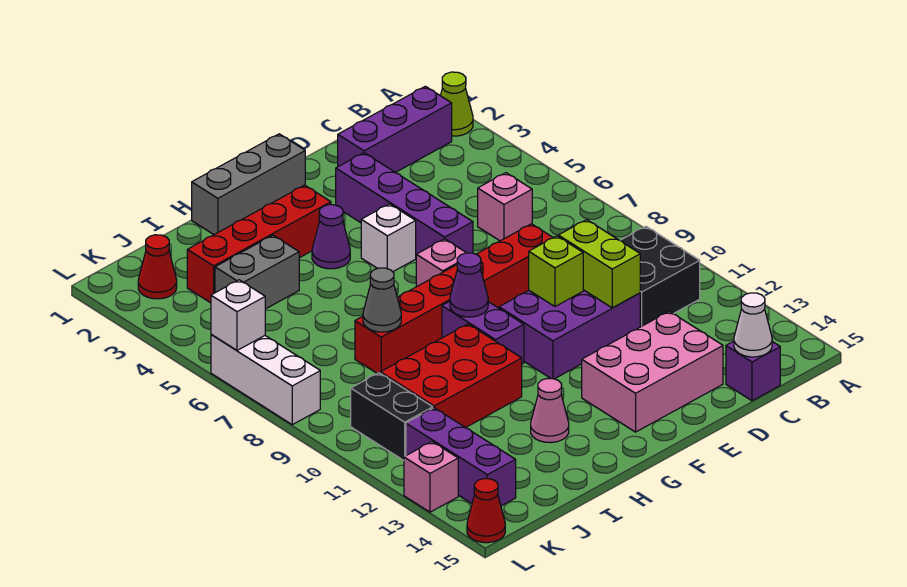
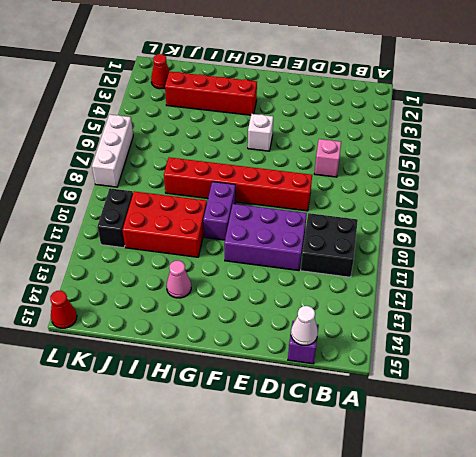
none -> lime 1x1 cone [440,72,473,136]
none -> purple 1x3 brick [338,86,452,172]
none -> pink 2x3 brick [582,311,723,432]
none -> purple 1x4 brick [336,153,473,255]

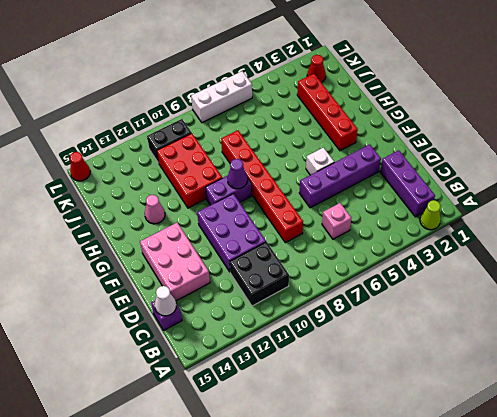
none -> grey 1x3 brick [192,134,305,235]
none -> pink 1x1 brick [416,239,466,287]
none -> purple 1x1 cone [312,205,350,269]
none -> grey 1x2 brick [215,235,299,309]

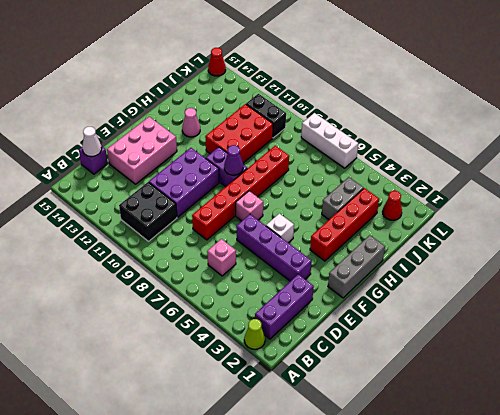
none -> purple 1x1 cone [312,205,350,269]
none -> purple 1x3 brick [406,408,516,506]
none -> pink 1x1 brick [404,442,458,512]
none -> lime 1x2 brick [558,220,640,308]

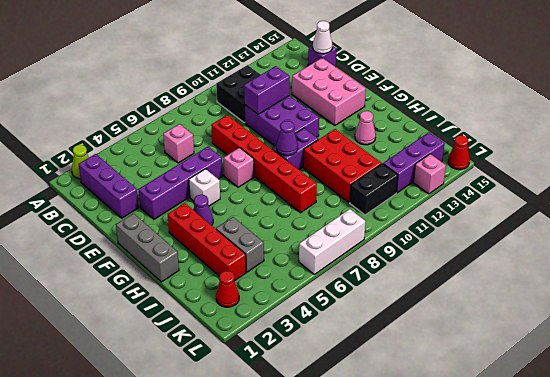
purple 1x2 brick [244,66,290,114] -> lime 1x2 brick [558,220,640,308]
none -> lime 1x1 brick [529,236,583,306]
none -> grey 1x1 cone [363,268,401,332]
none -> white 1x1 brick [211,280,265,350]

